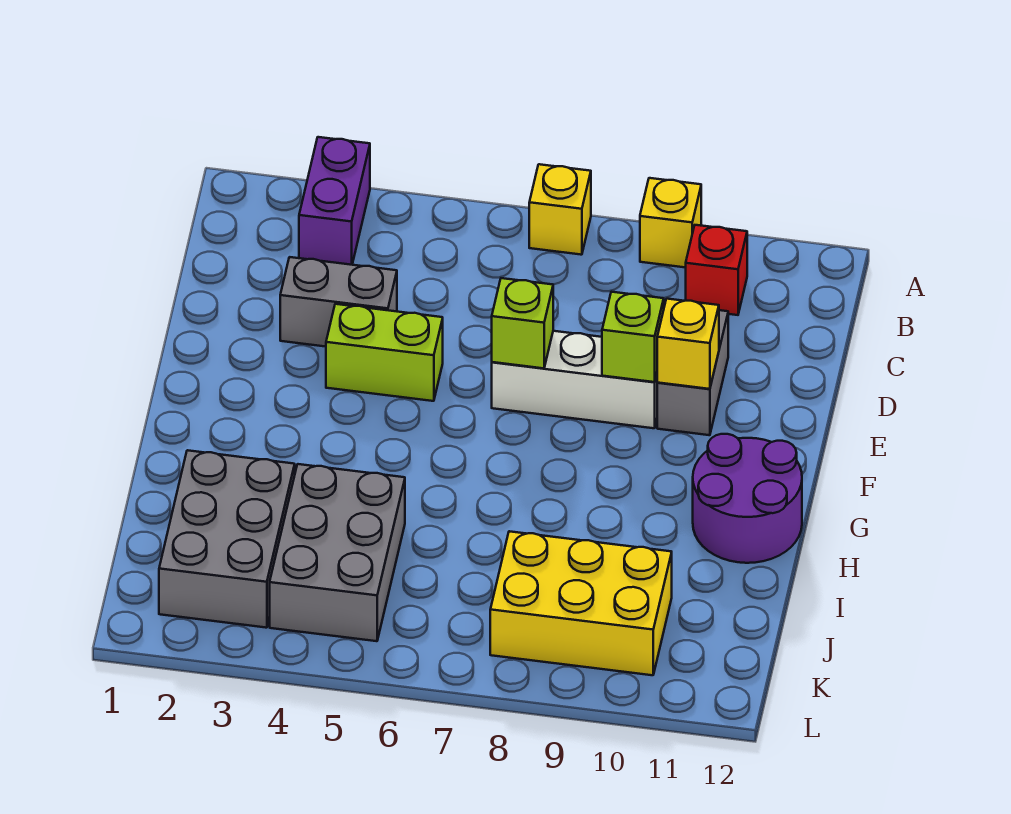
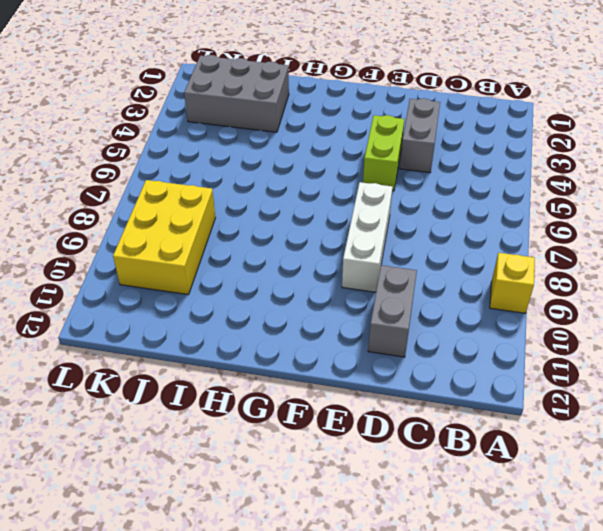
grey 1x2 brick [368,265,417,357] -> grey 1x2 brick turned to [657,310,728,435]
none -> purple 1x2 brick [299,137,370,265]
none -> yellow 1x1 brick [529,164,591,255]
none -> red 1x1 brick [686,225,747,315]

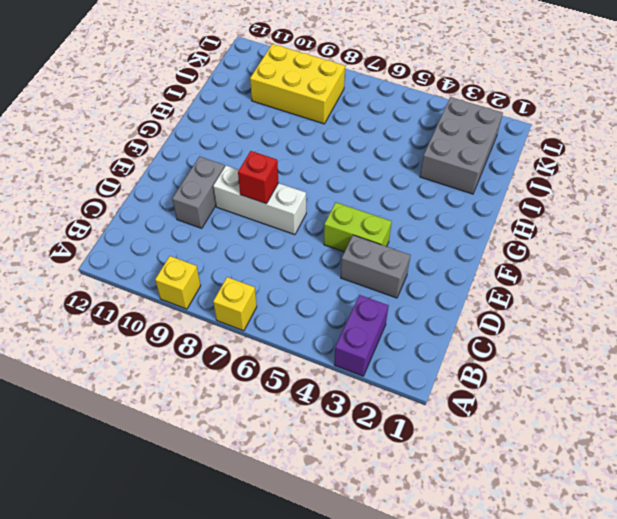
red 1x1 brick [238,151,278,204] -> red 1x1 brick moved to [686,225,747,315]
none -> purple 2x2 round brick [693,434,802,563]
none -> grey 2x3 brick [270,464,405,641]
none -> lime 1x1 brick [492,278,553,368]

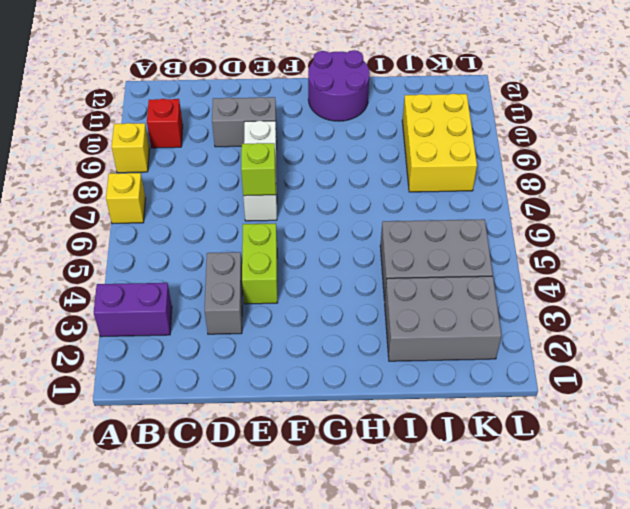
none -> lime 1x1 brick [602,292,664,382]
none -> yellow 1x1 brick [657,299,719,389]

